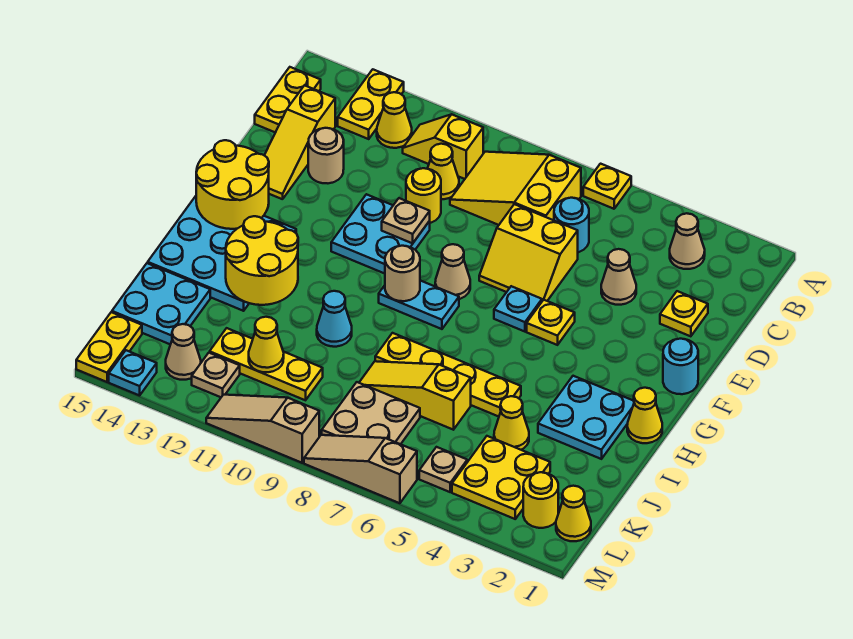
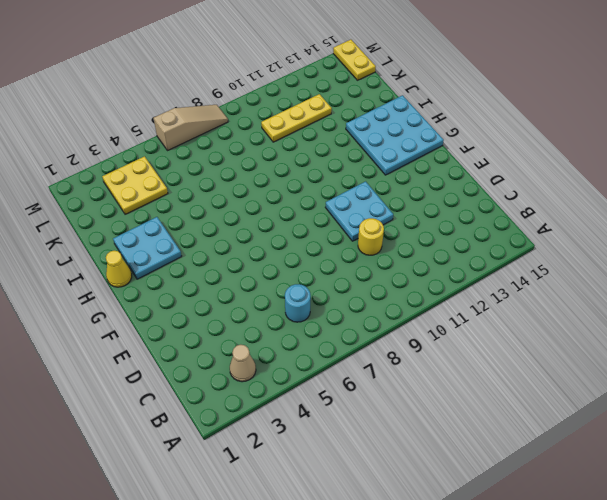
none -> yellow 1x1 plate [583,164,631,209]
none -> yellow 1x2 plate [338,69,404,139]
none -> yellow 2x3 slope [450,152,581,225]
none -> yellow 1x2 slope [403,114,483,179]

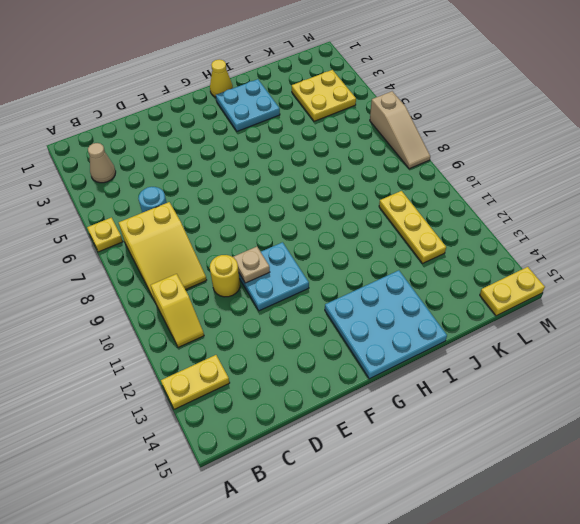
none -> yellow 1x1 cone [377,92,412,148]
none -> yellow 1x2 plate [255,67,321,133]
none -> yellow 1x1 cone [427,144,459,199]
none -> yellow 1x3 slope [264,85,335,199]

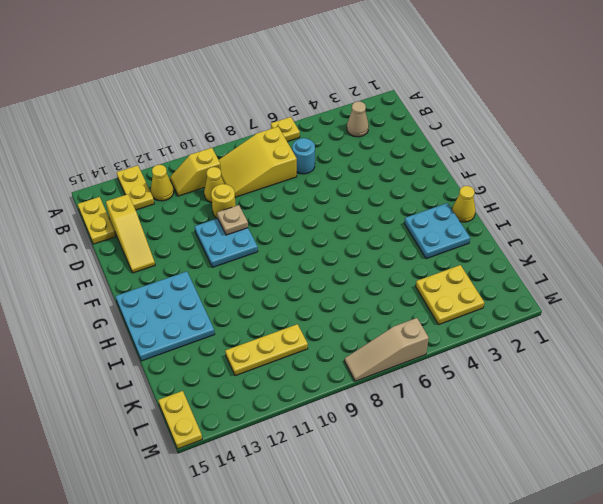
none -> yellow 1x1 plate [660,291,708,336]
none -> tan 1x1 cone [601,249,636,305]
none -> yellow 2x2 slope [479,204,578,301]
none -> tan 1x1 round brick [308,128,344,183]

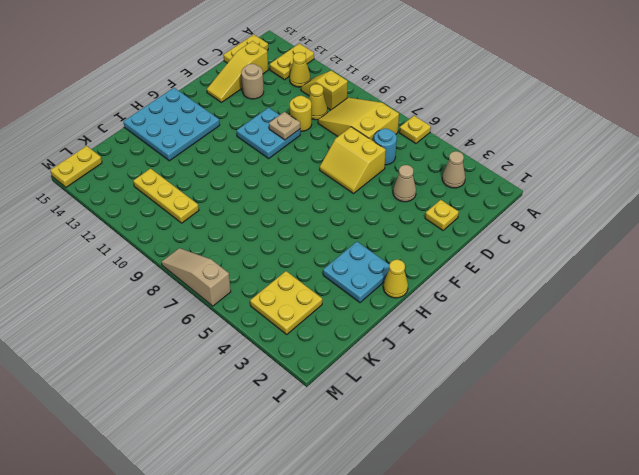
none -> cyan 1x1 round brick [663,339,698,394]
none -> yellow 1x1 plate [527,300,575,345]
none -> cyan 1x1 plate [494,286,542,332]
none -> tan 1x1 cone [435,244,470,299]

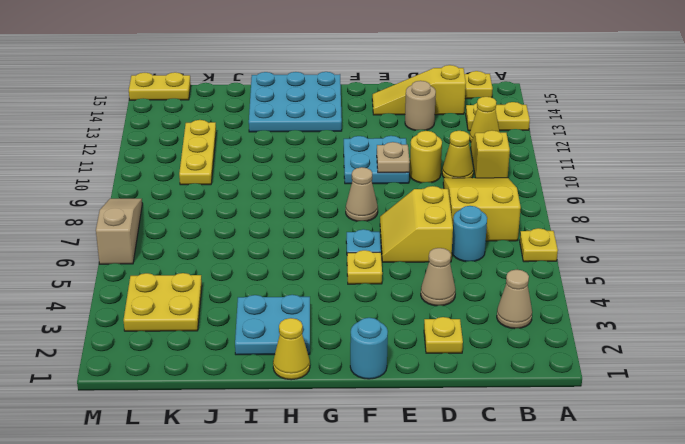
none -> cyan 1x2 plate [379,281,459,329]
none -> yellow 1x4 plate [375,333,521,417]
none -> cyan 1x1 cone [317,291,352,347]
none -> yellow 1x1 cone [494,396,529,450]

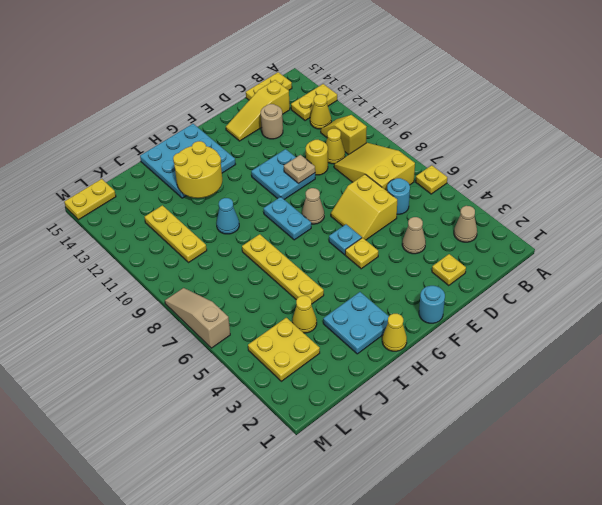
none -> yellow 1x3 slope [359,361,471,430]
none -> cyan 2x2 plate [112,263,210,344]
none -> tan 2x2 plate [322,382,420,444]
none -> yellow 1x1 cone [556,486,591,541]

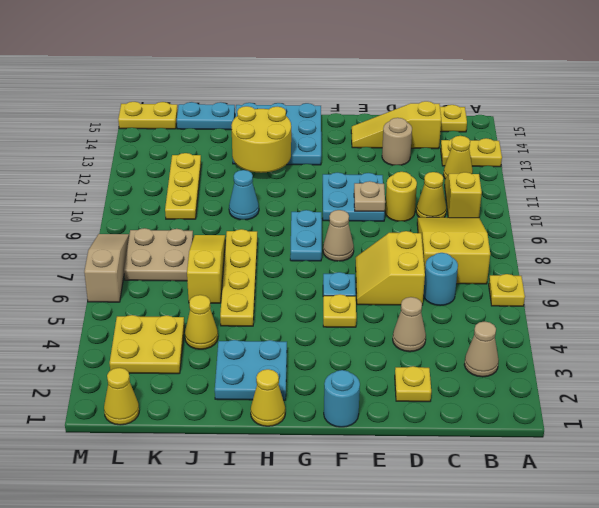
cyan 1x2 plate [177,102,235,130] -> cyan 2x2 plate [112,263,210,344]
none -> yellow 1x1 round brick [523,472,558,528]
none -> tan 1x1 plate [419,447,467,492]
none -> tan 1x1 plate [192,353,240,397]
none -> tan 1x1 cone [166,324,201,380]

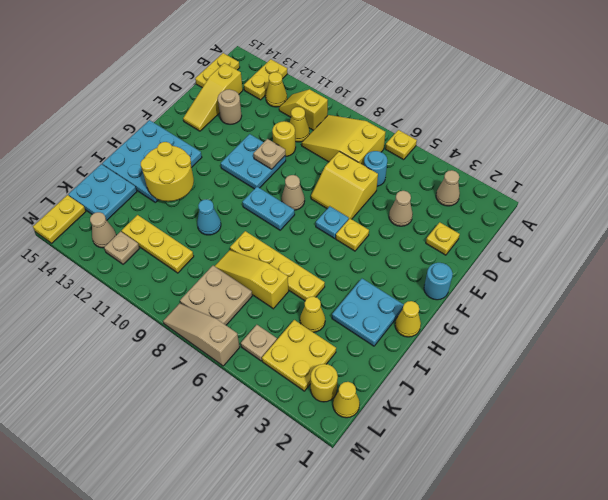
none -> tan 1x3 slope [206,395,319,463]
none -> cyan 1x1 plate [109,350,157,395]
none -> yellow 2x2 round brick [196,140,269,229]
none -> tan 1x1 round brick [385,246,420,301]

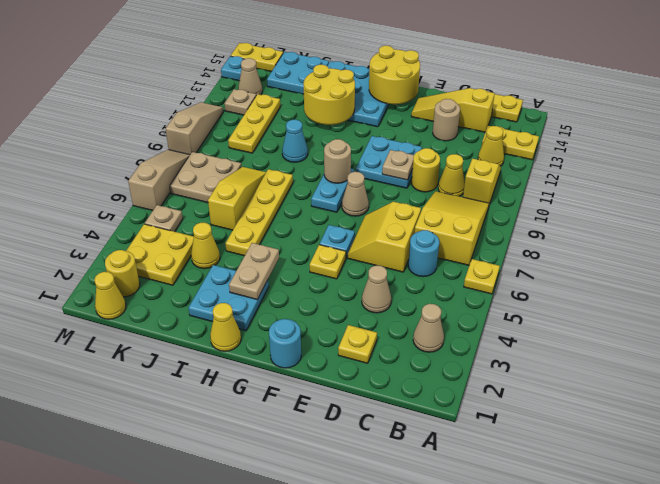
tan 1x2 plate [229,243,279,299] -> none
none -> yellow 1x1 cone [249,317,284,372]

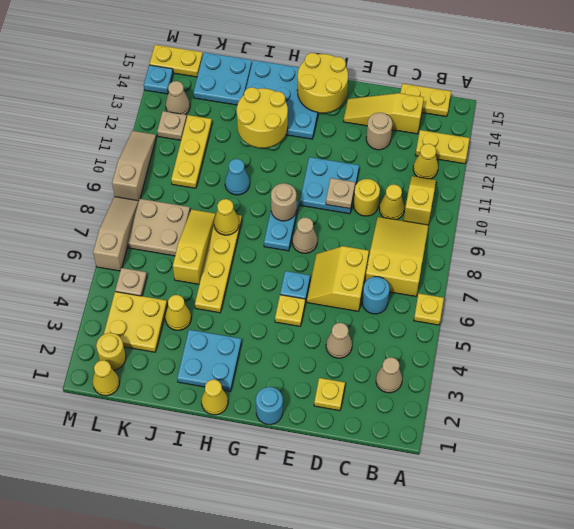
yellow 1x1 cone [214,199,239,235] -> yellow 1x1 cone moved to [249,317,284,372]

